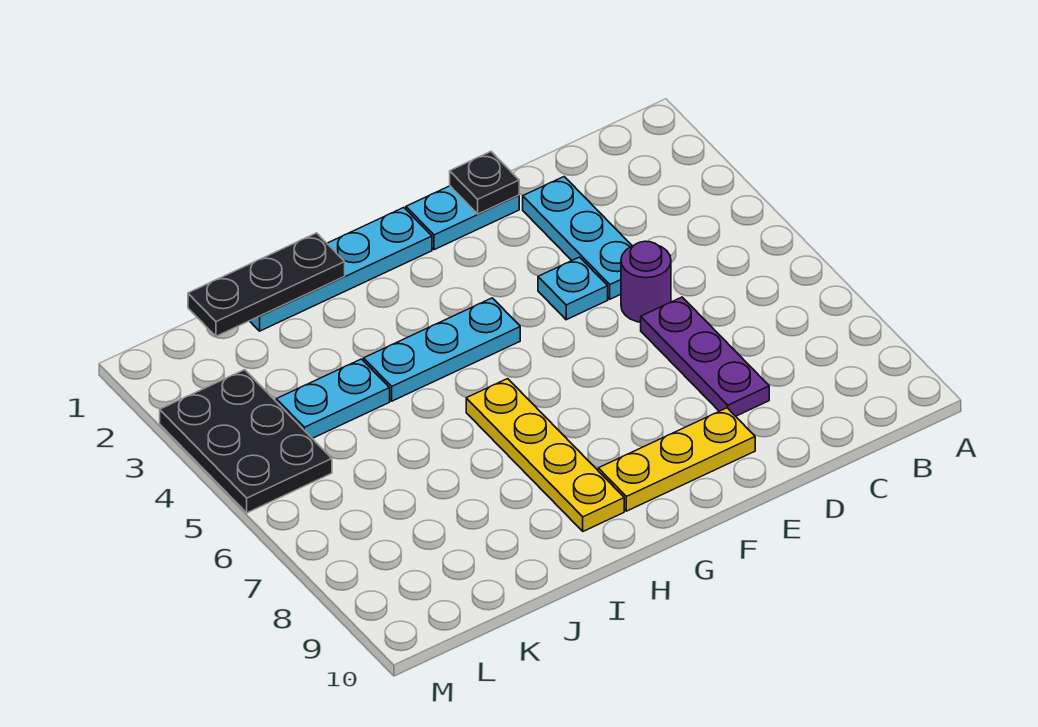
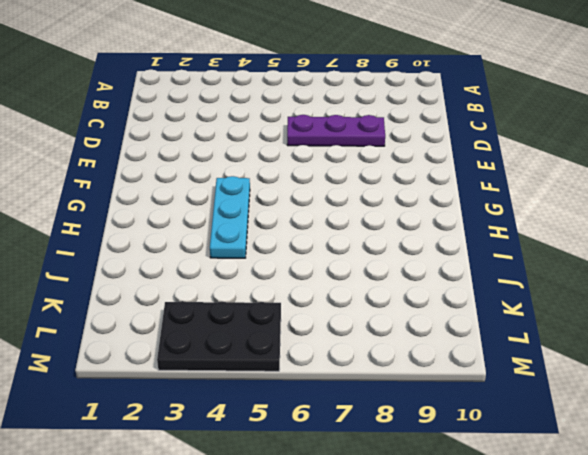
none -> cyan 1x3 plate [523,177,632,299]
none -> purple 1x1 round brick [621,241,671,322]
none -> cyan 1x2 plate [406,186,519,250]

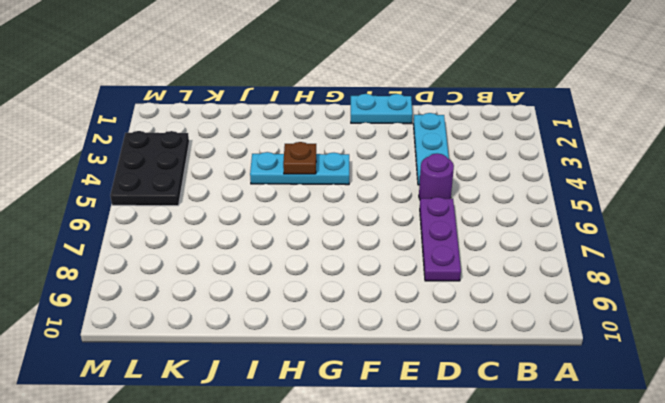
brown 1x1 plate [283,142,316,174] -> none
none -> cyan 1x1 plate [538,257,608,320]
none -> yellow 1x3 plate [598,408,755,511]
none -> cyan 1x4 plate [250,208,432,331]

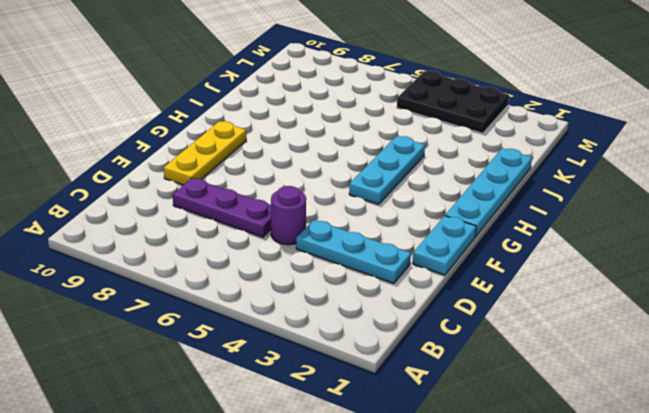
none -> cyan 1x1 plate [538,257,608,320]
none -> yellow 1x4 plate [466,379,624,531]
none -> cyan 1x2 plate [276,359,390,438]

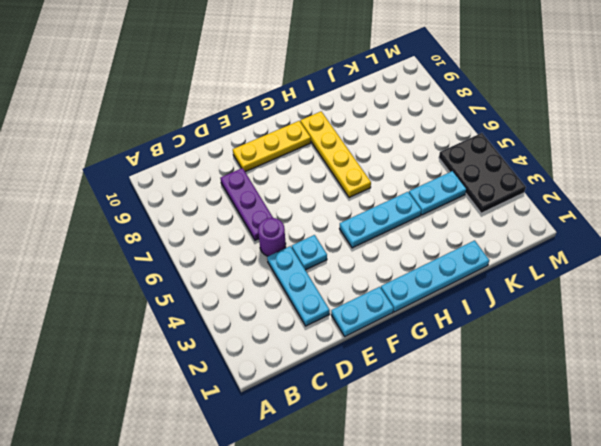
none -> black 1x1 plate [450,152,519,214]
none -> black 1x3 plate [188,233,345,336]

